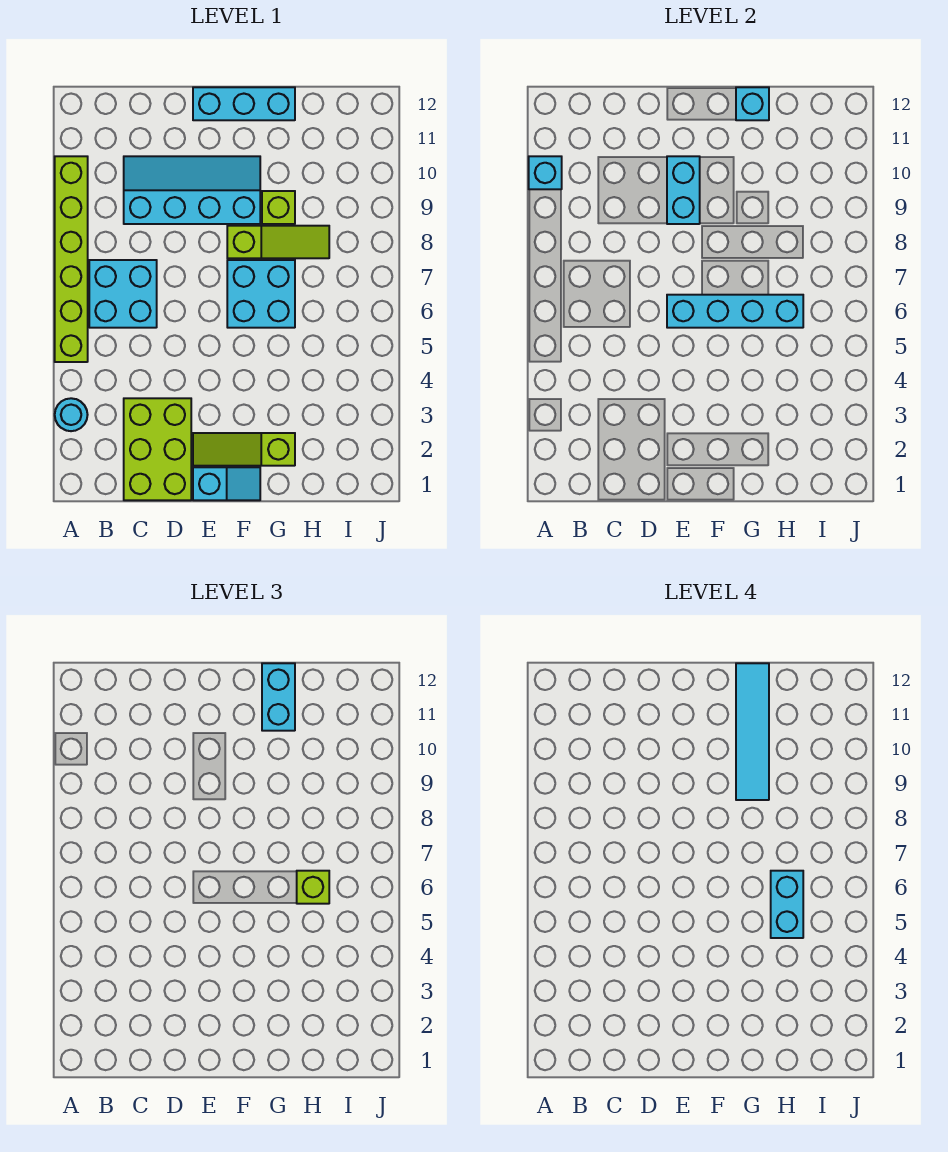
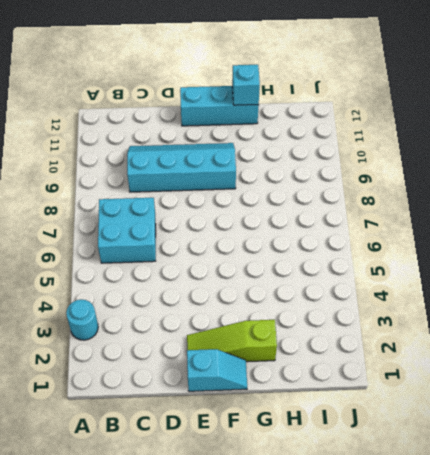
none -> lime 1x6 brick [55,156,88,362]
none -> lime 2x3 brick [124,398,191,500]
none -> cyan 2x2 brick [227,260,295,328]

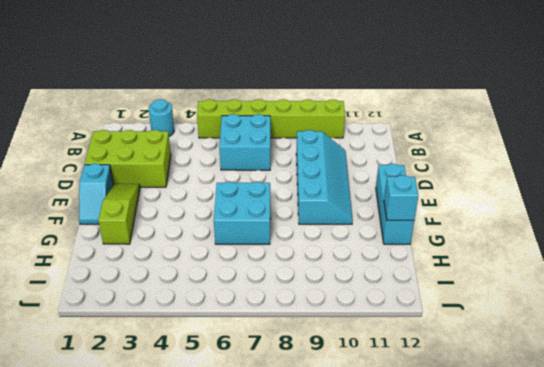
none -> lime 1x3 slope [227,226,329,258]
none -> lime 1x1 brick [262,191,295,224]
none -> cyan 1x1 brick [529,156,562,189]

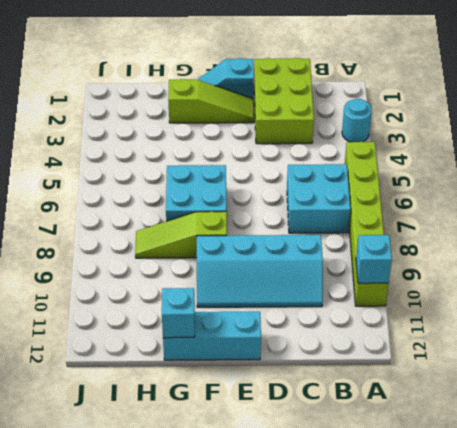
none -> lime 1x1 brick [262,191,295,224]
none -> cyan 1x4 brick [667,295,803,328]
none -> cyan 1x2 brick [667,156,700,224]

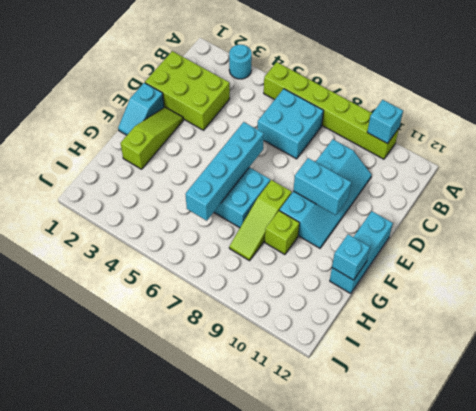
none -> cyan 1x2 brick [262,663,295,731]
none -> lime 1x1 brick [297,871,329,904]
none -> cyan 1x4 tile [736,663,769,800]

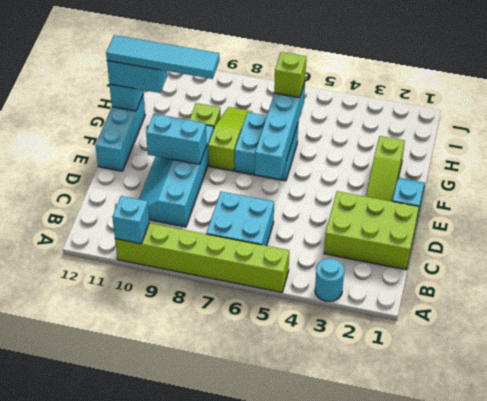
none -> cyan 1x2 brick [771,871,803,938]

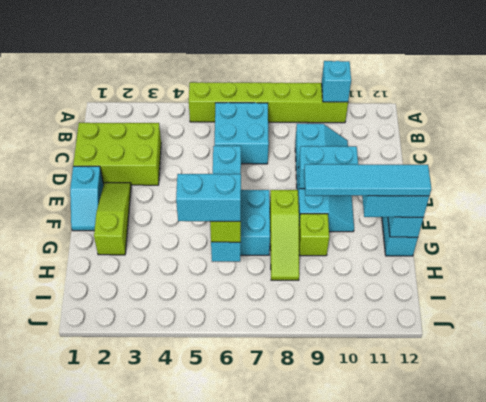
none -> cyan 1x1 round brick [55,398,88,431]

